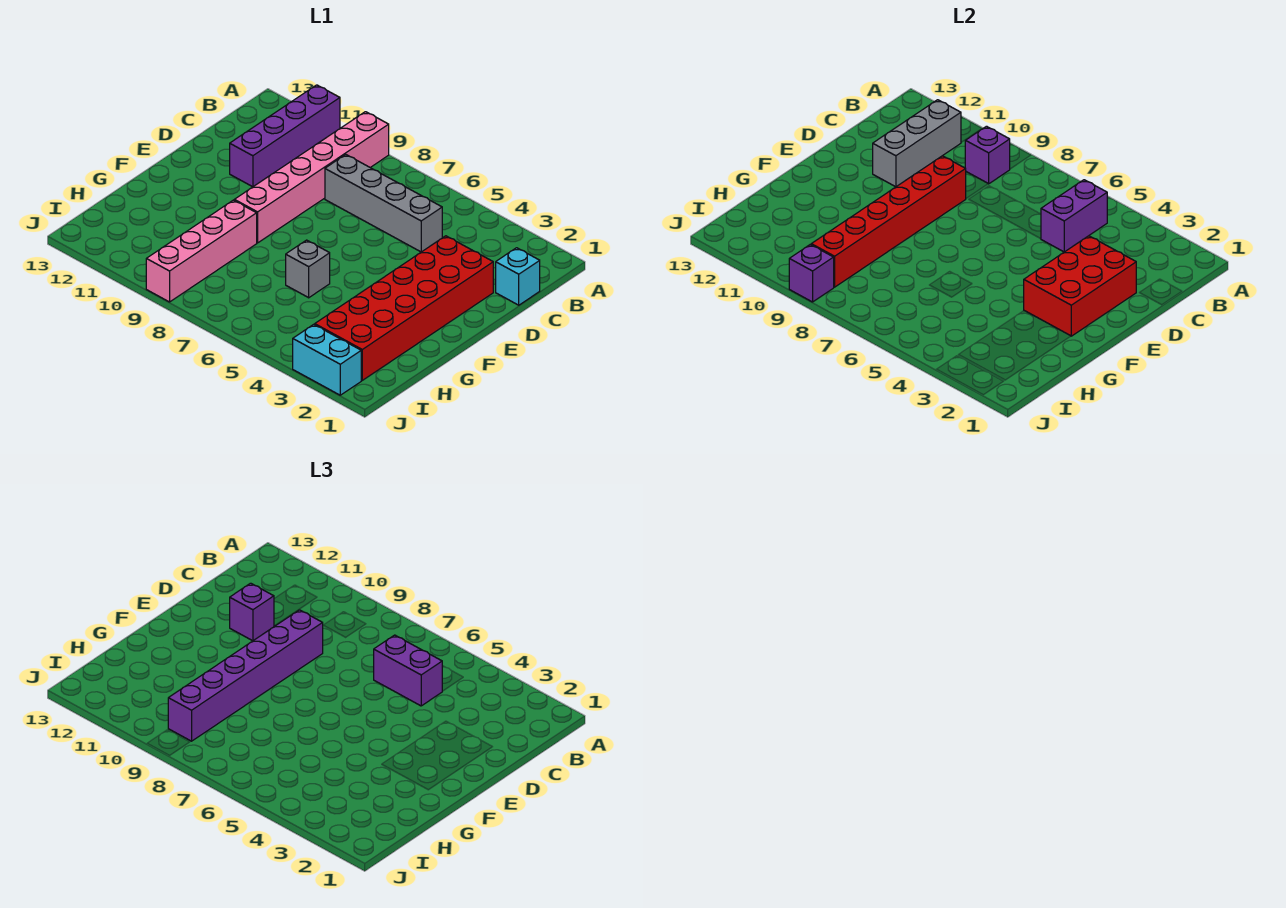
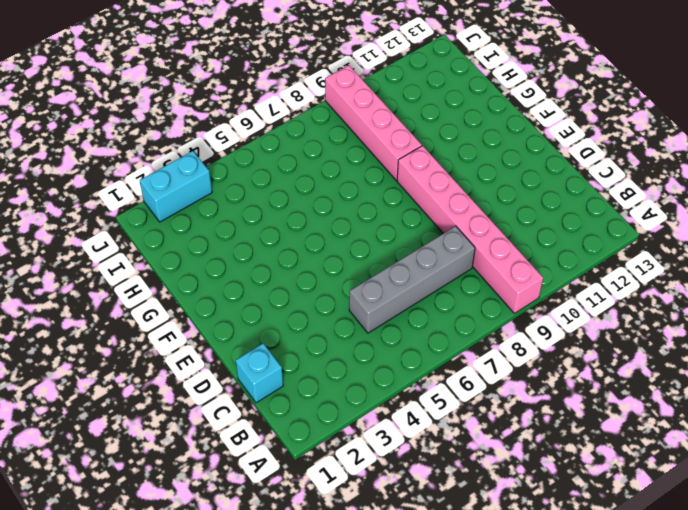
none -> purple 1x4 brick [230,85,340,187]
none -> red 2x6 brick [315,236,493,380]
none -> grey 1x1 brick [286,240,330,298]

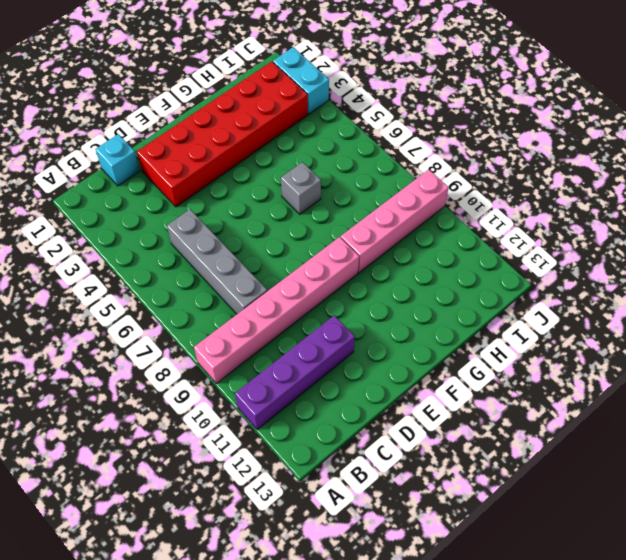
none -> purple 1x2 brick [1041,180,1107,252]
none -> purple 1x1 brick [965,126,1010,184]
none -> grey 1x3 brick [873,100,961,187]

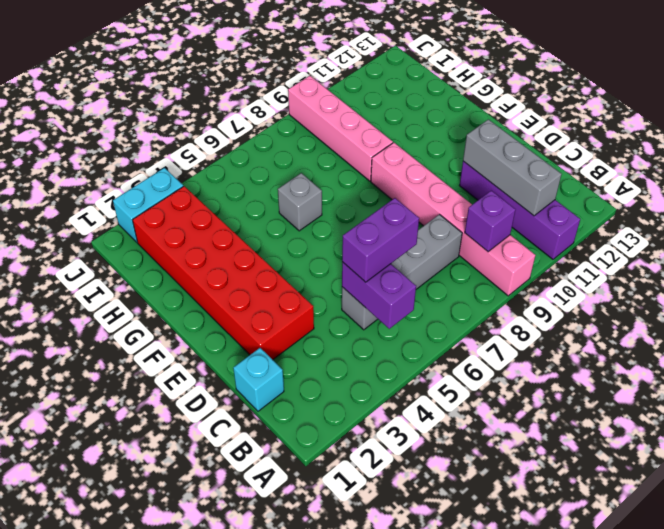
none -> red 2x3 brick [1024,236,1136,336]
none -> red 1x6 brick [811,156,966,287]
none -> purple 1x1 brick [789,244,834,302]

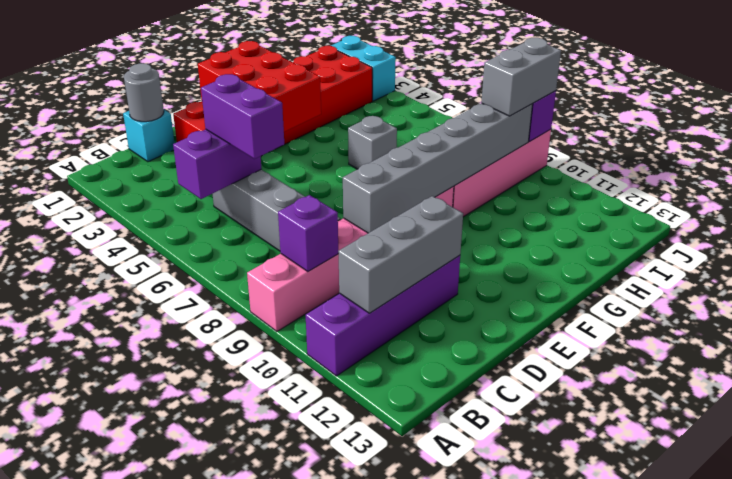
grey 1x1 round brick [124,63,164,122] -> none
grey 1x6 brick [343,103,533,233] -> red 1x6 brick [811,156,966,287]
red 2x3 brick [198,41,321,132] -> red 2x3 brick turned to [1024,236,1136,336]
grey 1x2 brick [481,38,561,116] -> purple 1x6 brick [168,610,323,741]
none -> purple 1x1 brick [230,583,274,641]

